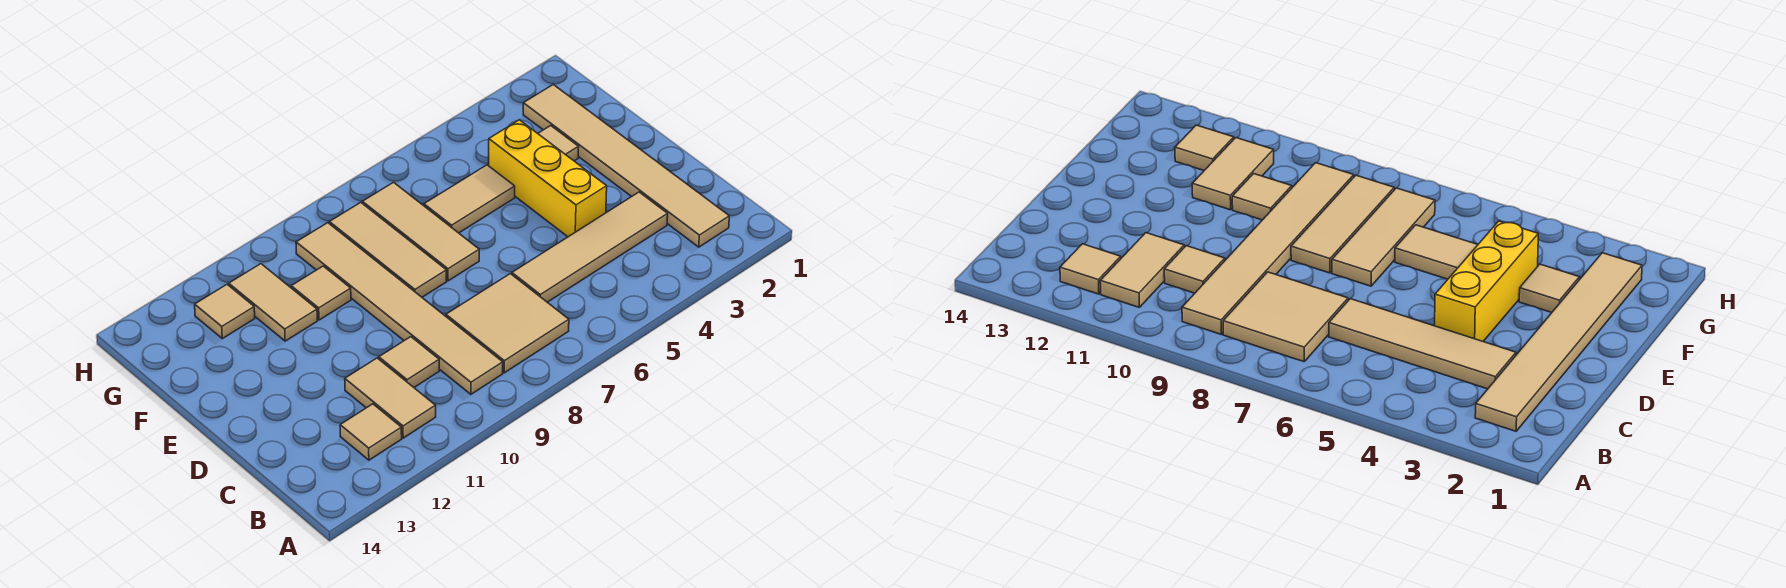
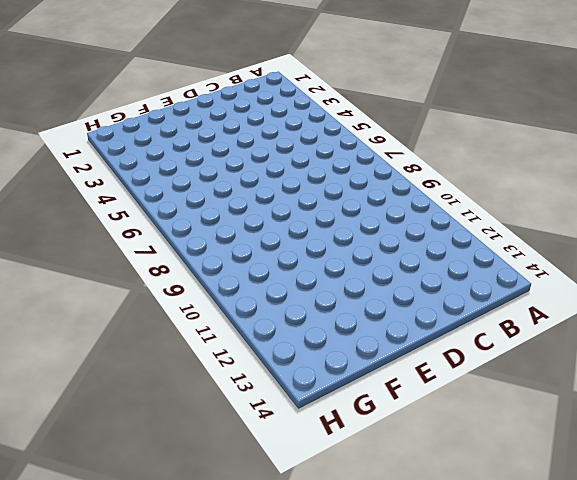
none -> tan 1x6 tile [523,85,729,247]
none -> tan 2x2 tile [446,274,569,373]
none -> tan 1x6 tile [296,223,503,394]

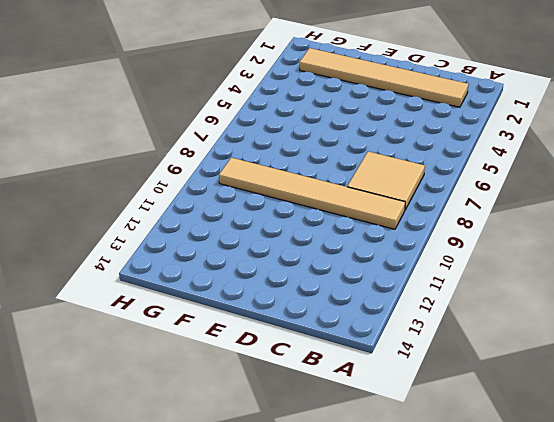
none -> tan 1x2 tile [345,358,436,438]
none -> tan 1x1 tile [340,404,402,460]
none -> tan 1x4 tile [512,192,668,302]

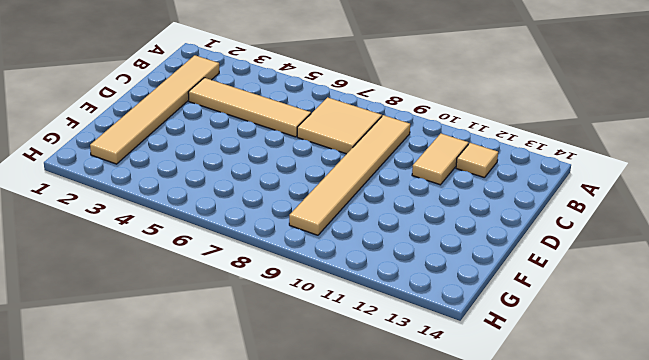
none -> tan 1x1 tile [379,337,439,387]
none -> yellow 1x3 brick [489,120,607,237]
none -> tan 1x3 tile [362,182,479,281]

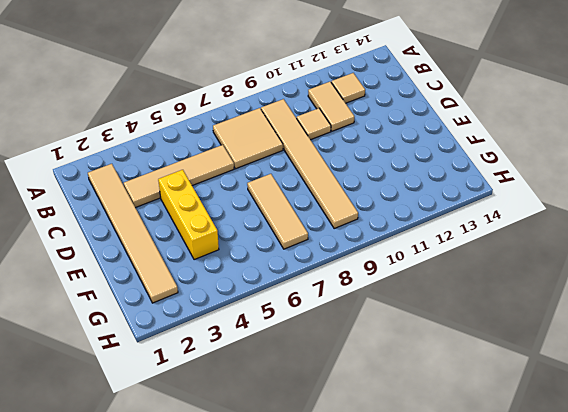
none -> tan 1x3 tile [329,202,446,297]
none -> tan 1x1 tile [538,126,579,161]
none -> tan 1x2 tile [424,165,515,233]

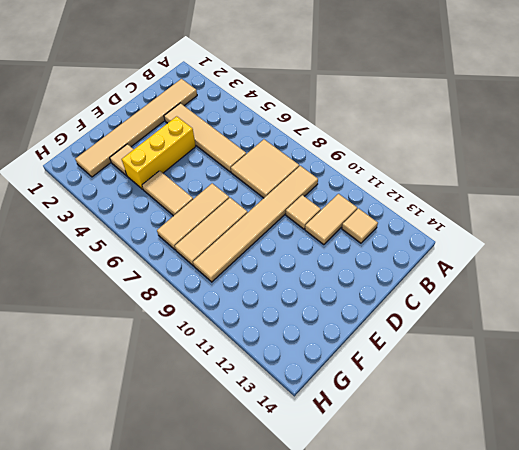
none -> tan 1x1 tile [291,266,351,320]
none -> tan 1x2 tile [229,264,317,341]
none -> tan 1x1 tile [195,285,255,338]

